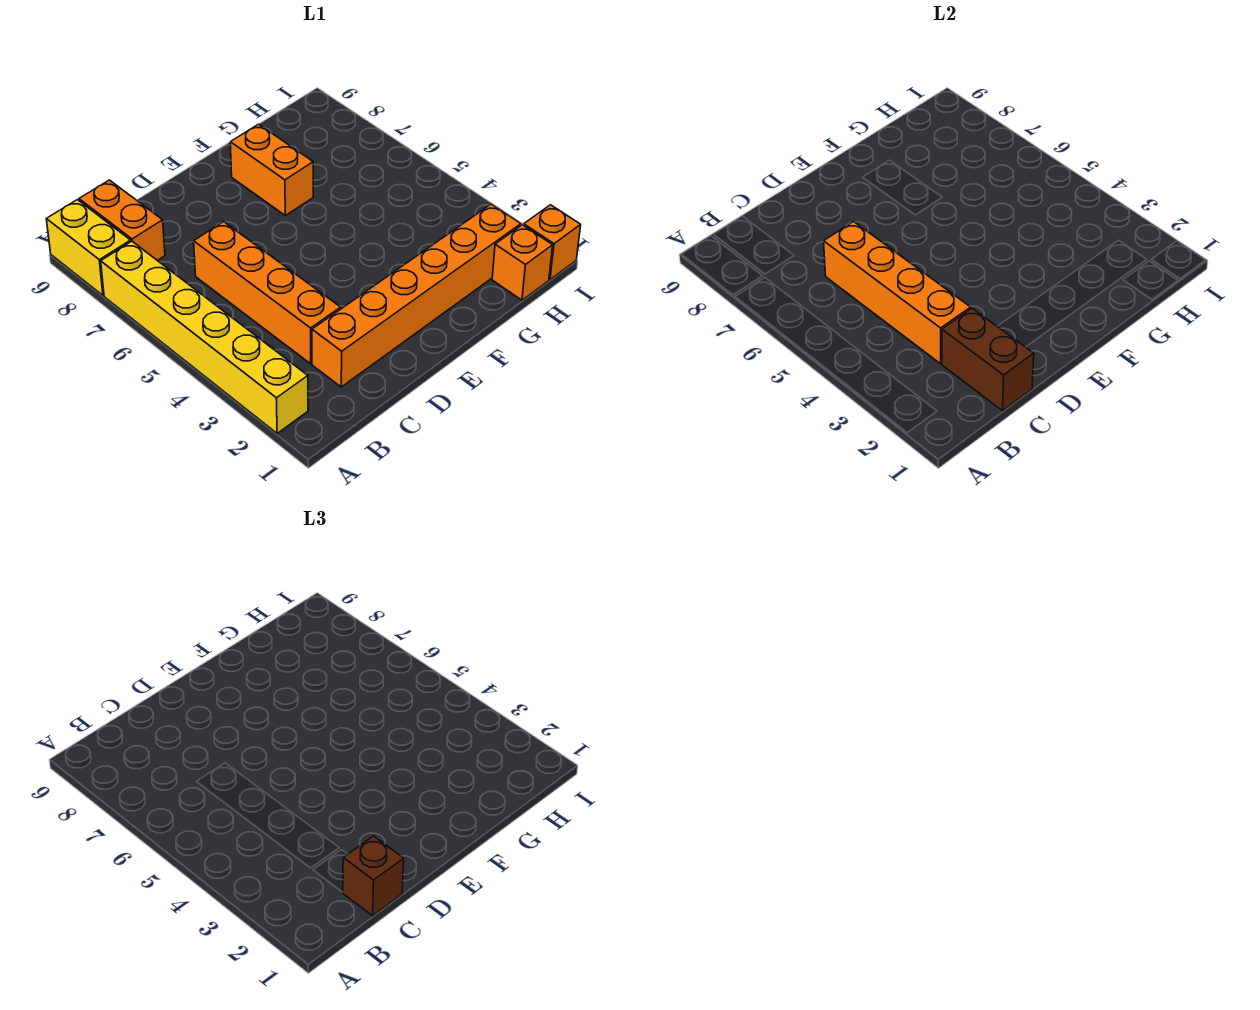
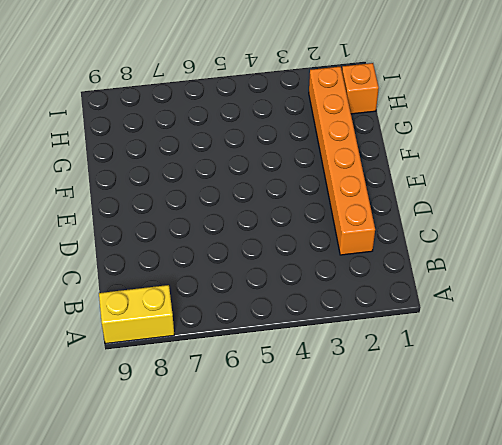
none -> yellow 1x6 brick [101,241,308,433]
none -> orange 1x2 brick [79,180,165,261]

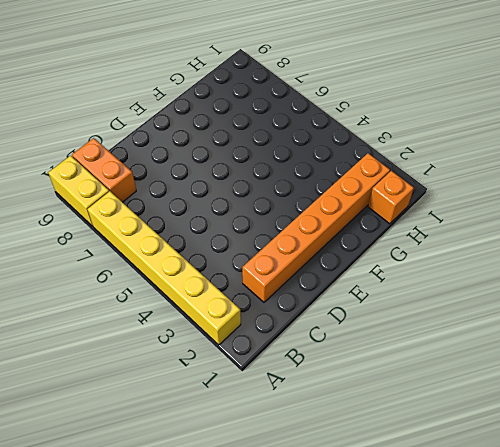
none -> orange 1x4 brick [194,222,341,364]
none -> orange 1x2 brick [230,124,313,216]

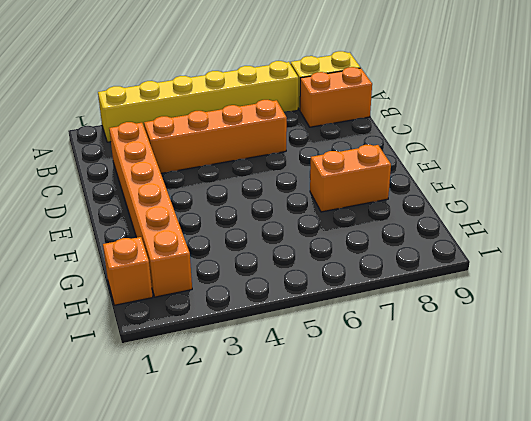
none -> orange 1x1 brick [524,205,581,279]
none -> brown 1x2 brick [942,308,1034,411]

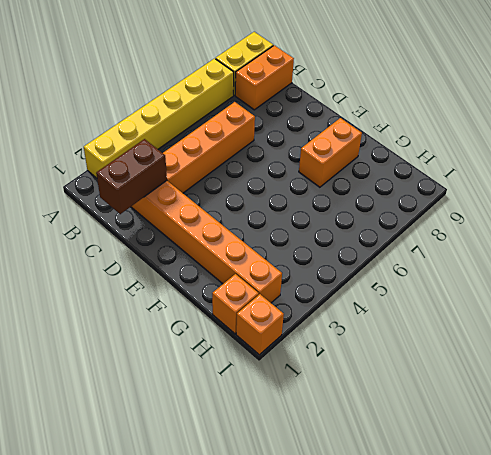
none -> orange 1x4 brick [824,222,971,364]
none -> brown 1x1 brick [343,836,404,916]

